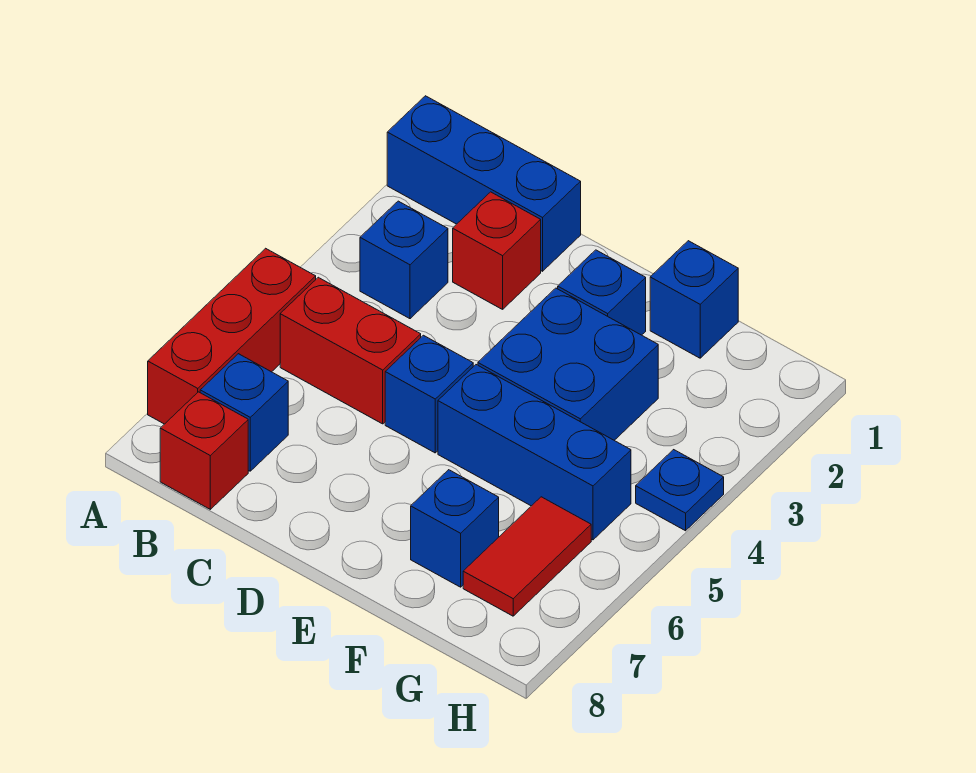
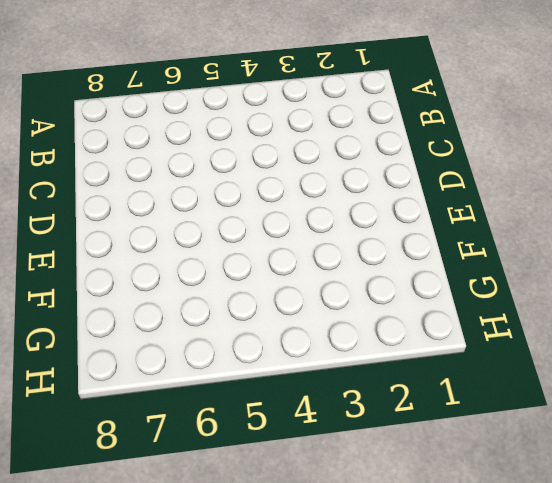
none -> blue 1x3 brick [387,96,581,271]
none -> red 1x3 brick [148,248,316,424]
none -> blue 1x1 brick [360,201,448,319]

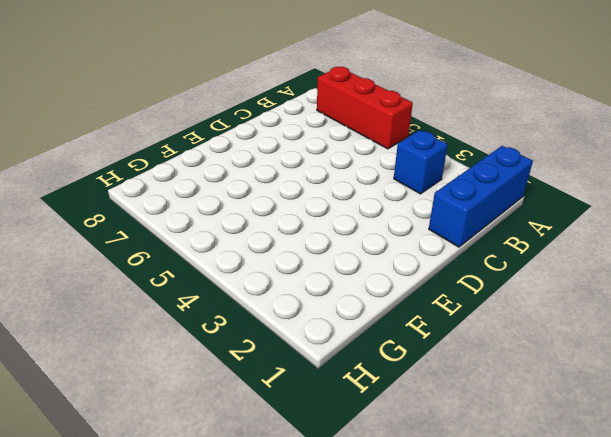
none -> red 1x2 brick [280,277,421,424]
none -> blue 1x1 brick [200,354,288,471]
none -> red 1x1 brick [160,392,248,509]

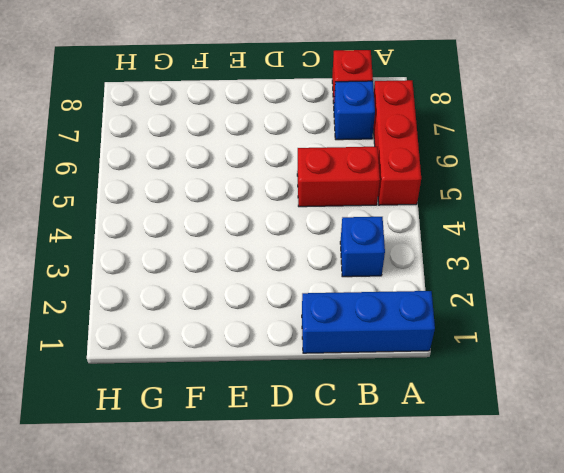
none -> red 1x1 brick [453,192,541,309]
none -> blue 1x1 brick [385,335,473,453]
none -> blue 1x1 brick [558,250,646,335]

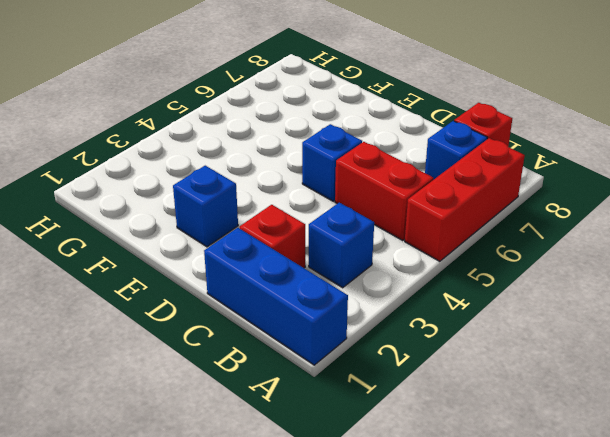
none -> blue 2x2 brick [478,288,658,440]
none -> blue 1x3 brick [438,365,631,540]
none -> blue 1x1 brick [650,241,738,358]

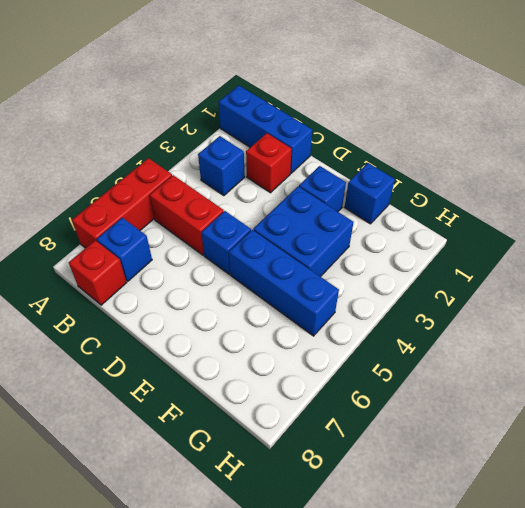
none -> blue 1x1 brick [411,470,499,587]
none -> red 1x2 tile [463,497,591,616]
none -> blue 1x1 plate [636,450,724,531]

